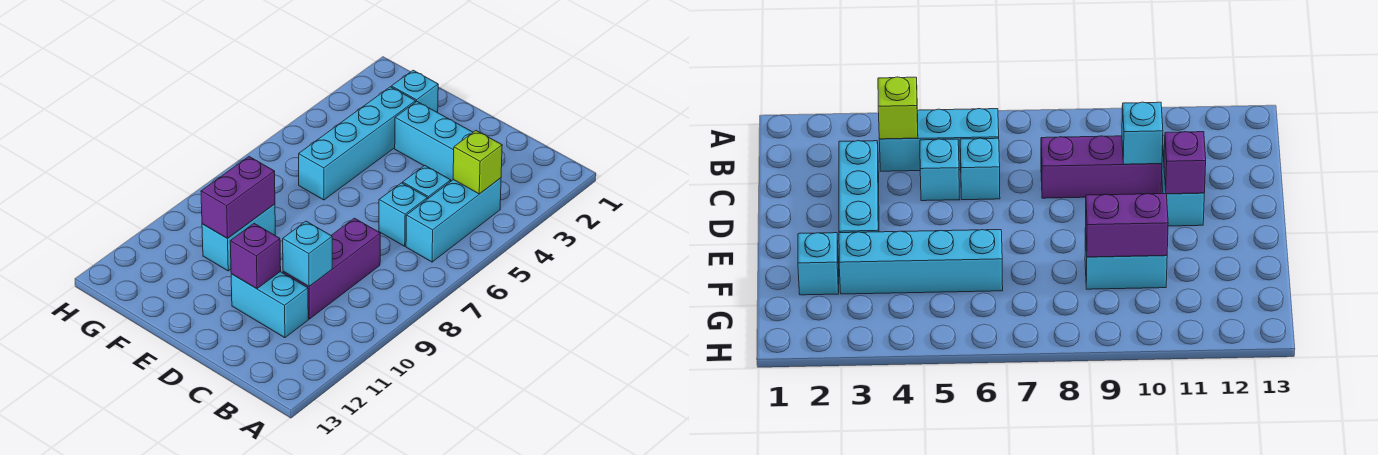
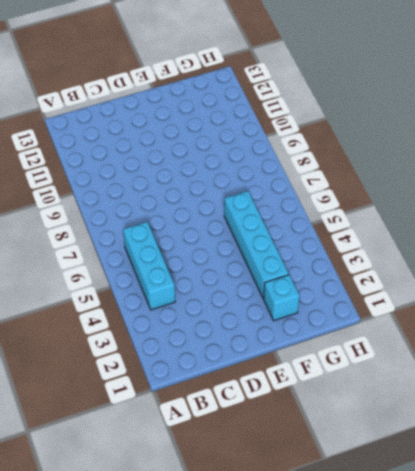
none -> cyan 1x3 brick [395,102,473,181]
none -> cyan 1x1 brick [403,166,451,199]
none -> cyan 1x1 brick [379,183,427,246]

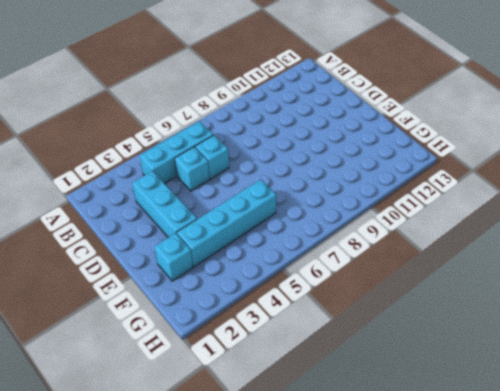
none -> purple 1x3 brick [283,218,380,319]
none -> cyan 1x2 brick [231,272,308,338]
none -> cyan 1x2 brick [202,204,275,271]

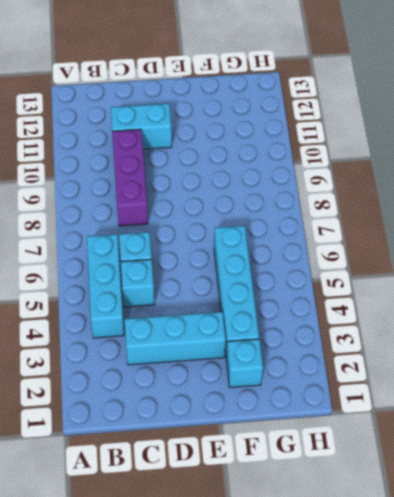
none -> cyan 1x2 brick [202,204,275,271]
none -> lime 1x1 brick [453,131,502,194]
none -> cyan 1x1 brick [283,221,332,286]

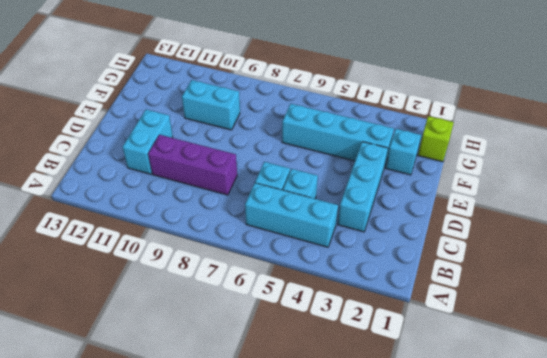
lime 1x1 brick [418,116,454,162] -> lime 1x1 brick moved to [453,131,502,194]
none -> cyan 1x1 brick [283,221,332,286]
none -> purple 1x1 brick [230,224,281,289]
none -> purple 1x2 brick [201,157,275,238]

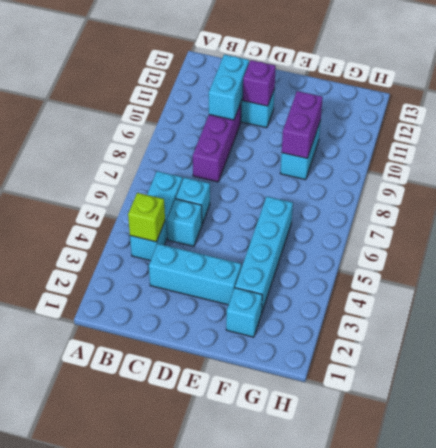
cyan 1x2 brick [209,54,249,120] -> cyan 1x1 brick [283,221,332,286]

